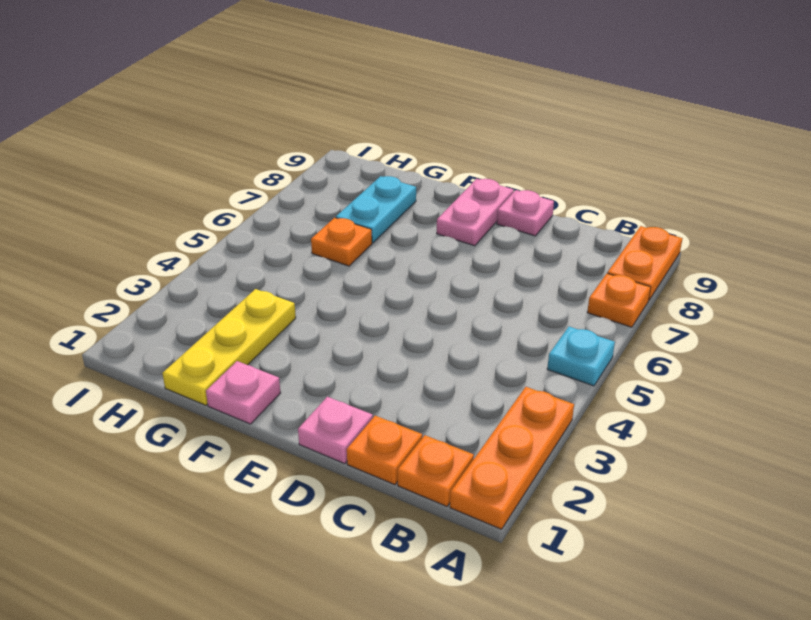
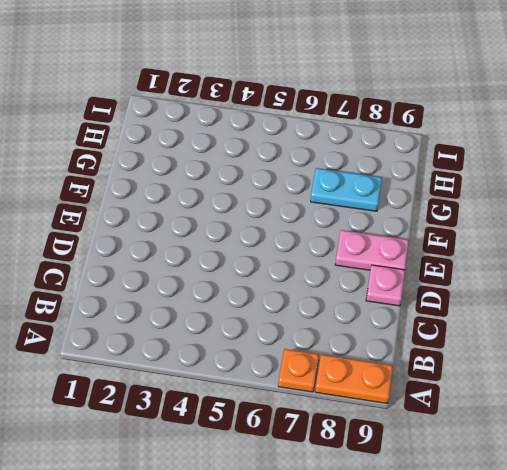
none -> orange 1x3 plate [450,387,574,529]
none -> cyan 1x1 plate [547,327,615,386]
none -> orange 1x1 plate [397,435,474,506]

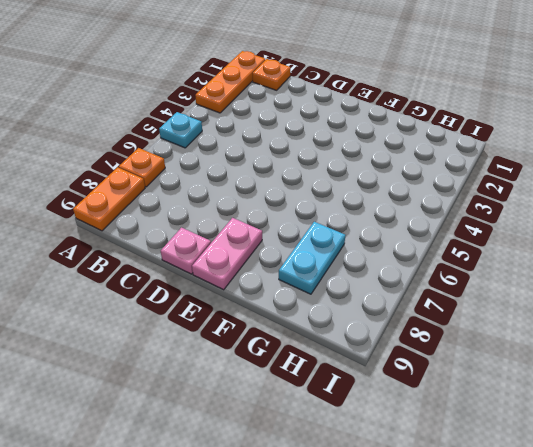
none -> orange 1x1 plate [347,416,422,485]
none -> pink 1x1 plate [298,397,373,464]
none -> pink 1x1 plate [206,361,281,424]

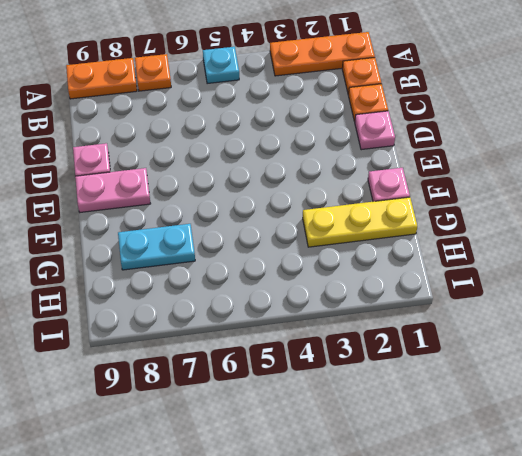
none -> orange 1x1 plate [311,218,372,266]

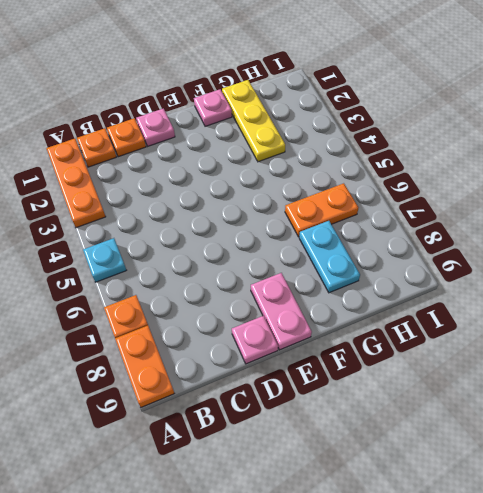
orange 1x2 plate [285,183,358,237] -> orange 1x1 plate [311,218,372,266]

